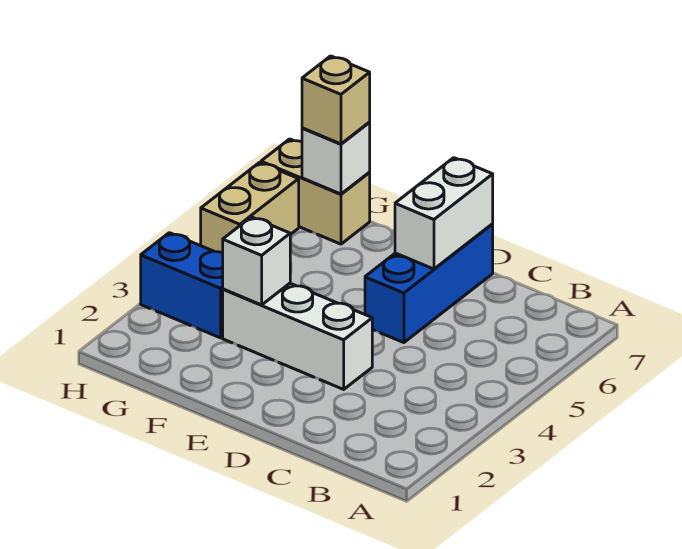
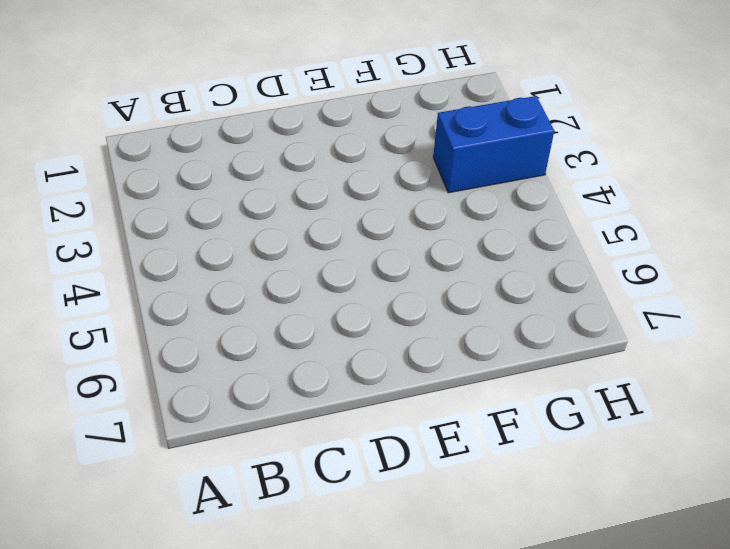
none -> white 1x3 brick [223,283,372,389]
none -> blue 1x3 brick [365,224,493,343]

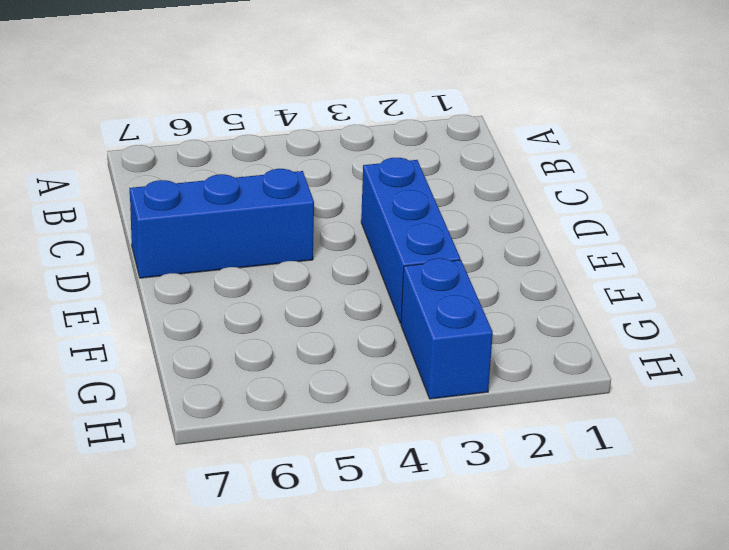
blue 1x3 brick [361,158,460,323] -> white 1x3 brick [223,283,372,389]
none -> tan 1x2 brick [261,139,370,244]
none -> tan 1x2 brick [201,162,299,253]

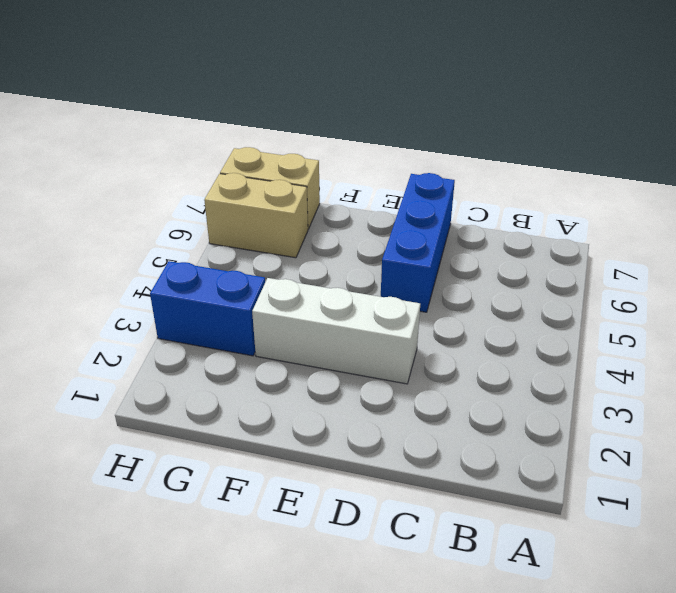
tan 1x2 brick [204,173,308,258] -> tan 1x2 brick turned to [201,162,299,253]
none -> white 1x2 brick [395,158,493,269]
none -> white 1x1 brick [223,217,290,305]

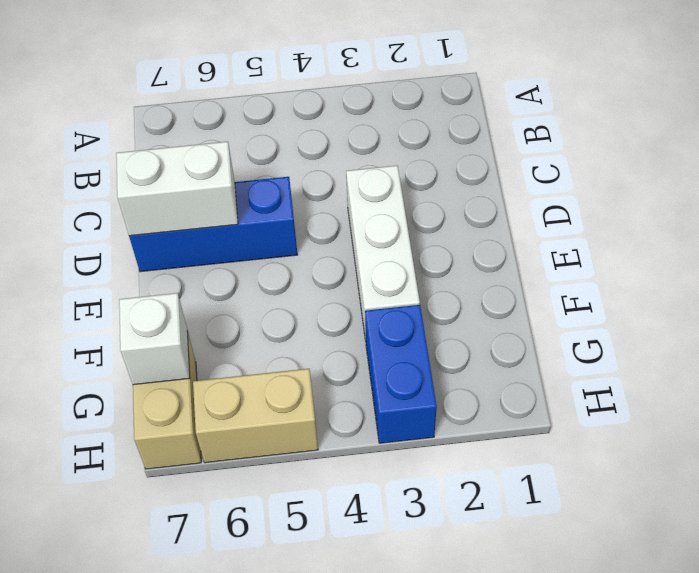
none -> white 1x1 brick [223,217,290,305]
none -> tan 1x1 brick [302,56,370,144]

